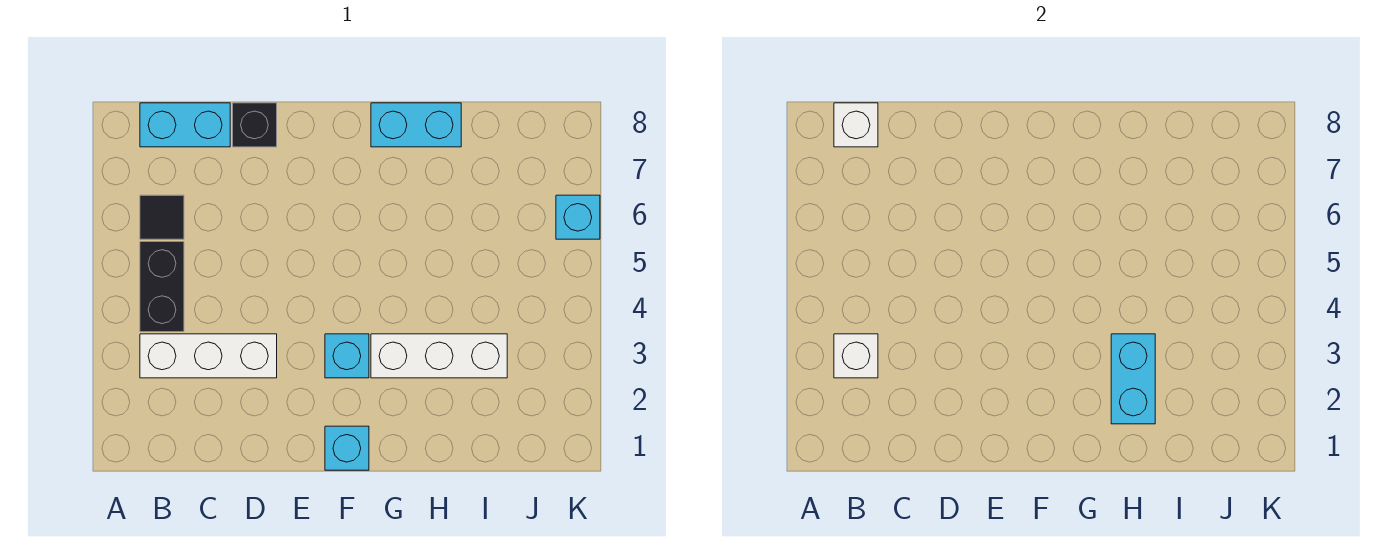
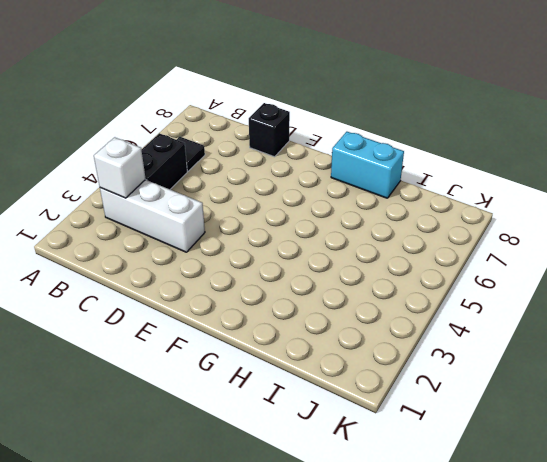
none -> cyan 1x2 brick [140,103,230,147]
none -> cyan 1x1 brick [325,426,369,470]
none -> cyan 1x1 brick [325,334,369,378]

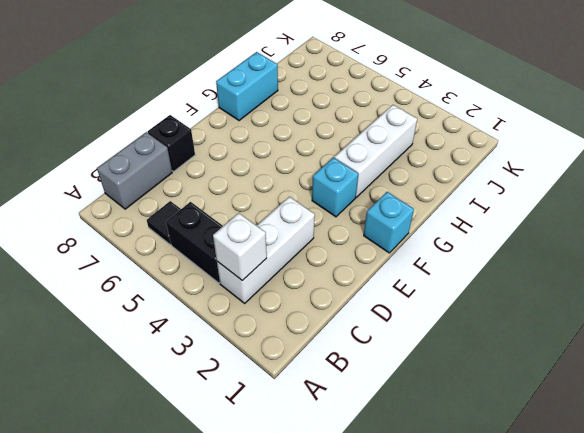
grey 1x2 brick [97,132,172,209] -> cyan 1x2 brick [140,103,230,147]
none -> cyan 1x1 brick [556,195,600,239]
none -> white 1x1 brick [834,103,878,147]
none -> cyan 1x2 brick [1111,334,1155,424]

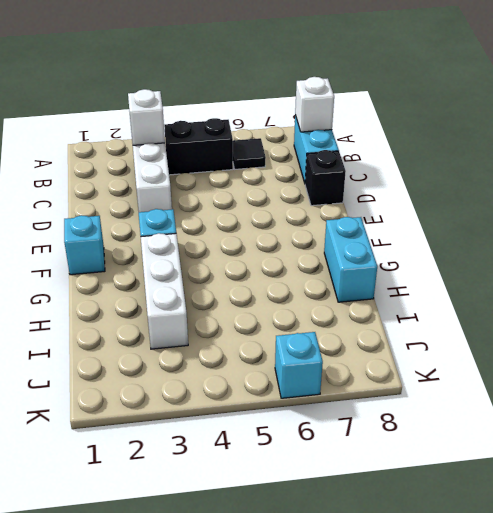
none -> cyan 1x2 brick [1111,334,1155,424]

